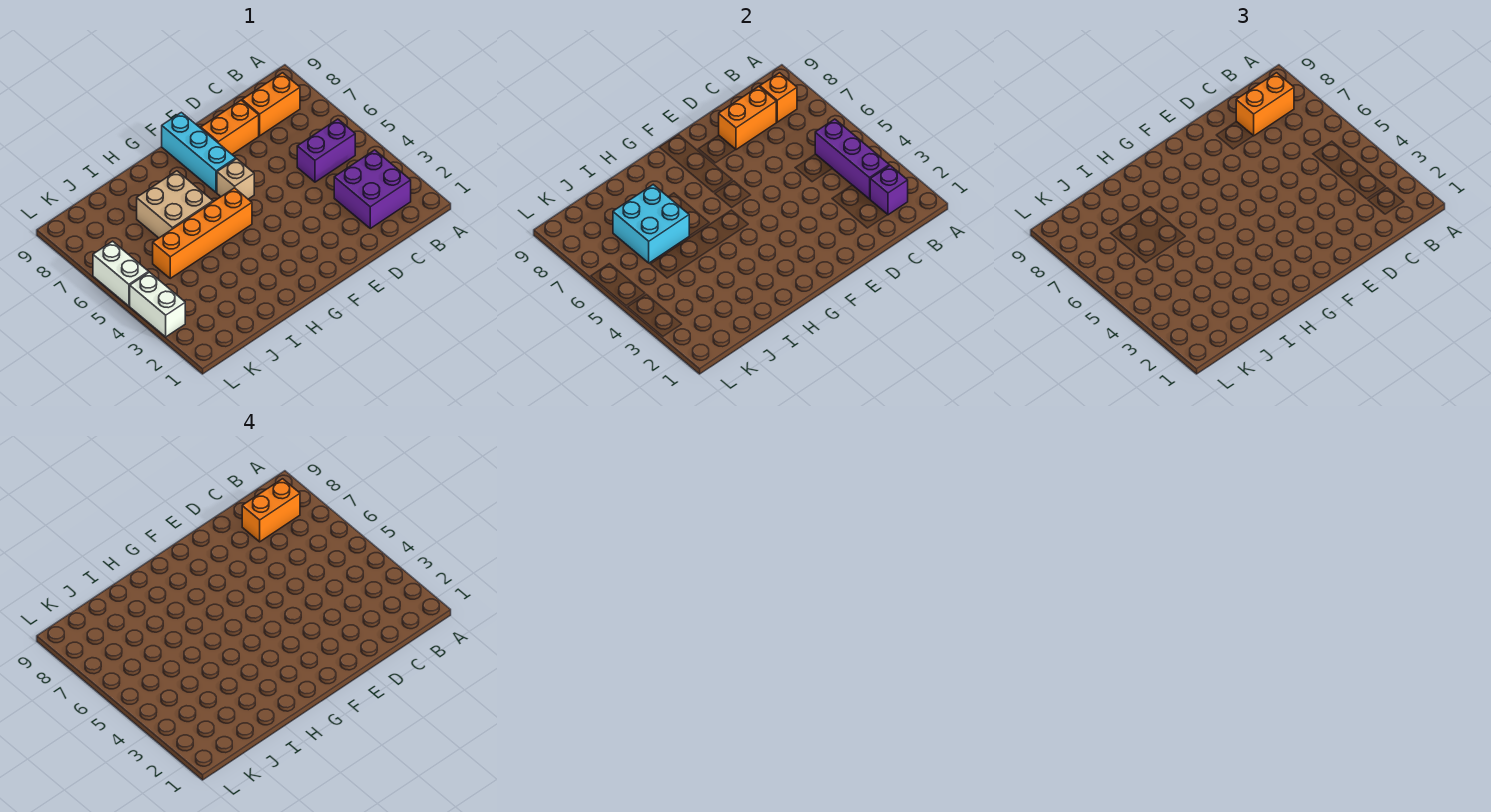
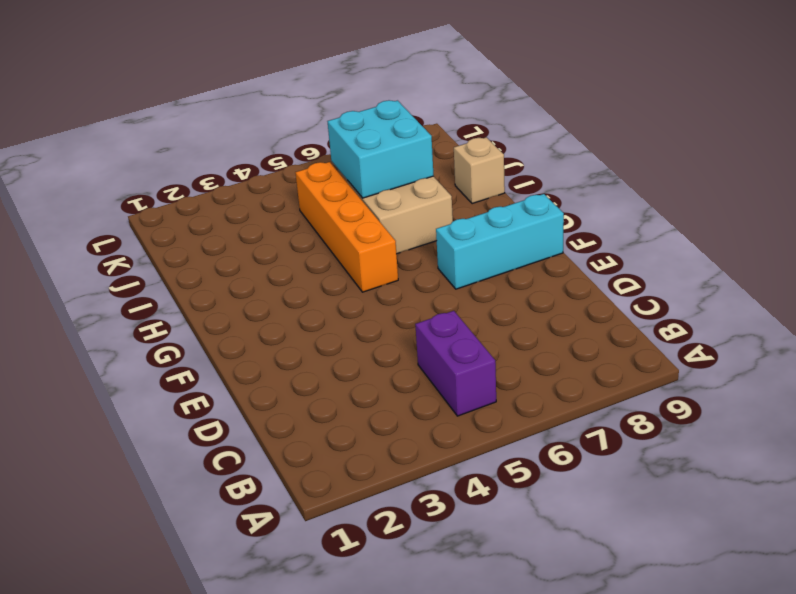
tan 1x1 brick [454,137,505,204] -> tan 1x1 brick moved to [217,159,254,199]
none -> purple 2x2 brick [334,150,411,228]
none -> orange 1x2 brick [242,73,300,136]
none -> orange 1x2 brick [201,100,259,154]

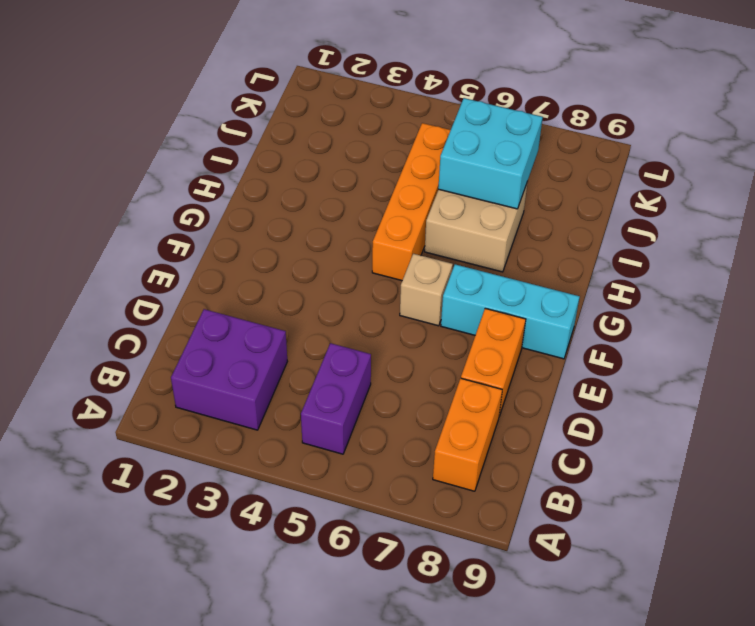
none -> white 1x2 brick [130,272,185,337]
none -> white 1x2 brick [93,241,149,306]
none -> purple 1x1 brick [870,166,908,215]

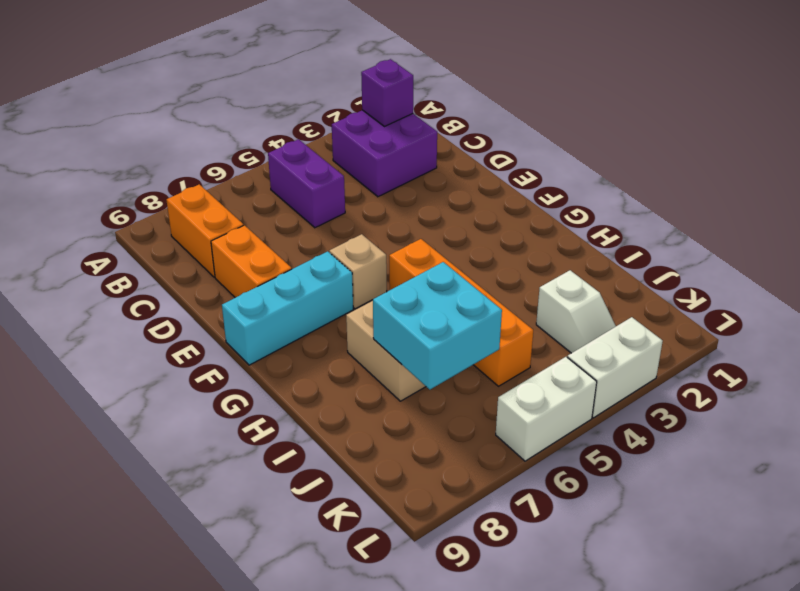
white 1x2 slope [536,270,616,353] -> none
none -> purple 1x3 brick [815,119,889,199]
none -> orange 1x1 brick [760,73,797,122]
none -> orange 1x2 brick [719,87,776,150]

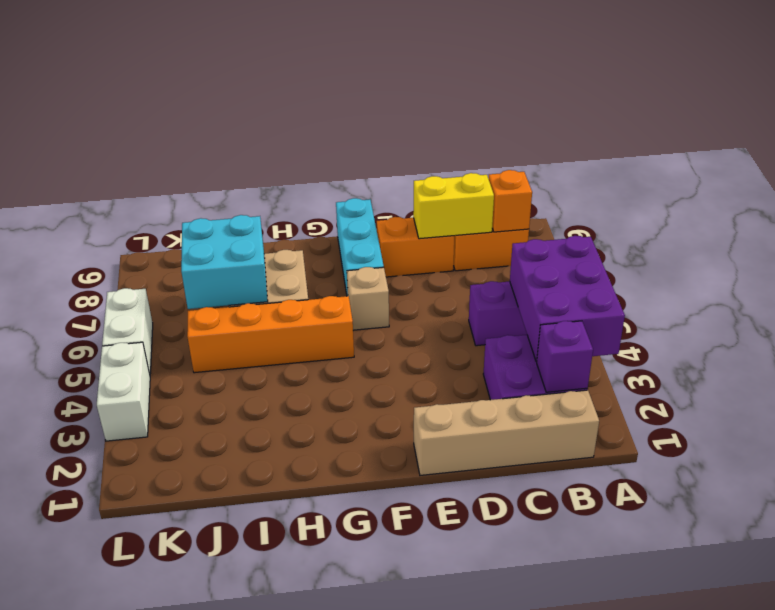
purple 2x3 brick [510,236,625,362] -> purple 1x3 brick [815,119,889,199]
tan 1x4 brick [414,390,599,475] -> none
yellow 1x2 brick [413,173,494,239] -> orange 1x2 brick [719,87,776,150]
none -> orange 1x2 brick [1236,73,1294,136]
none -> orange 1x2 brick [242,479,300,542]

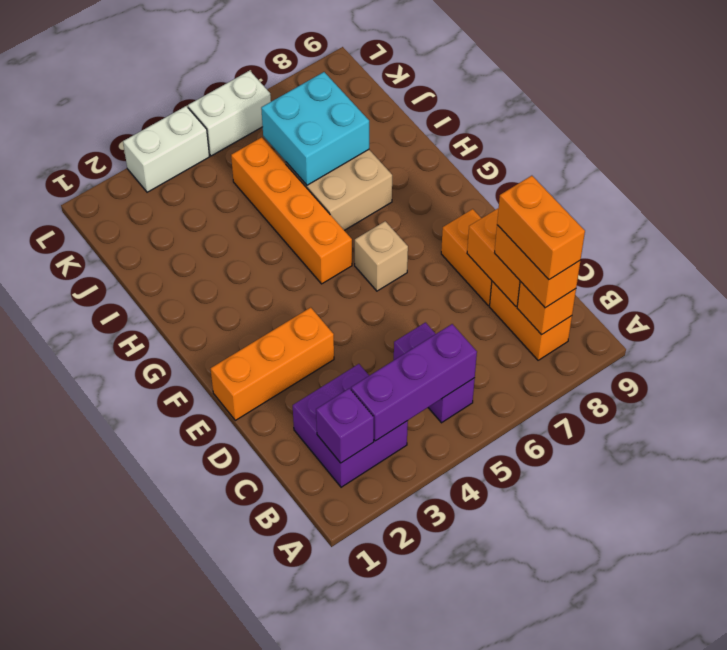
orange 1x3 brick [211,307,334,420] -> none
none -> cyan 1x3 brick [162,112,236,193]

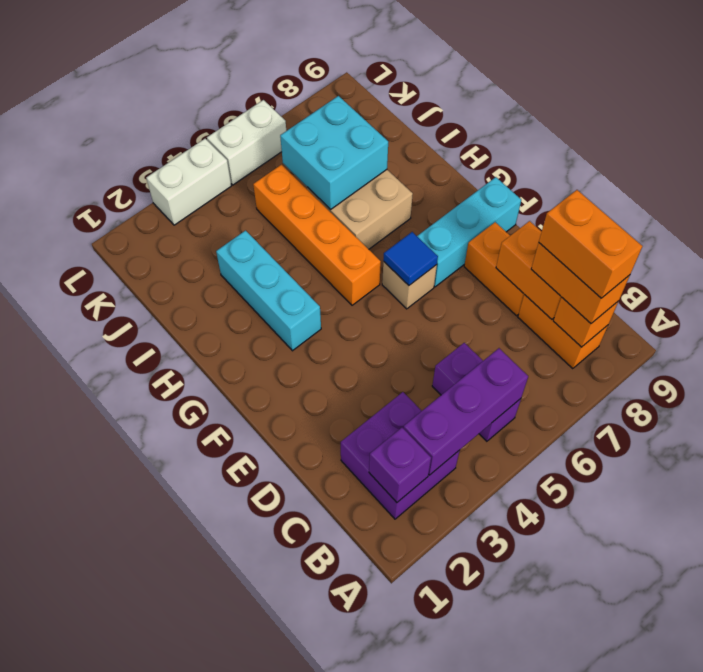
blue 1x1 tile [383,232,438,285] -> none
cyan 1x3 brick [216,231,321,351] -> none

